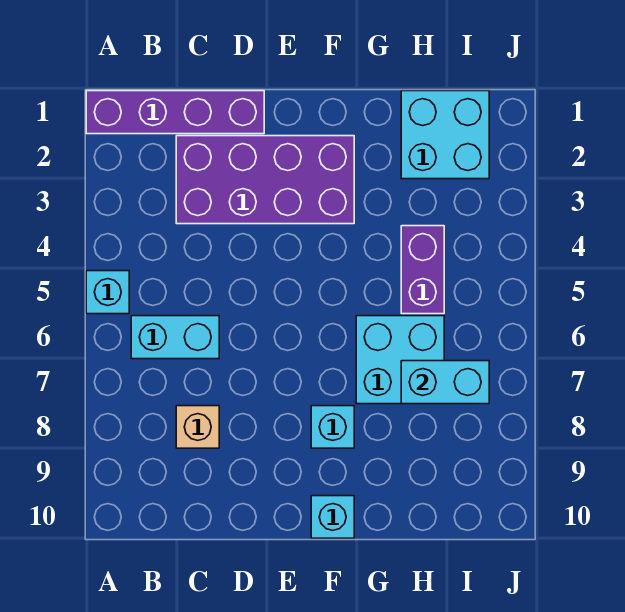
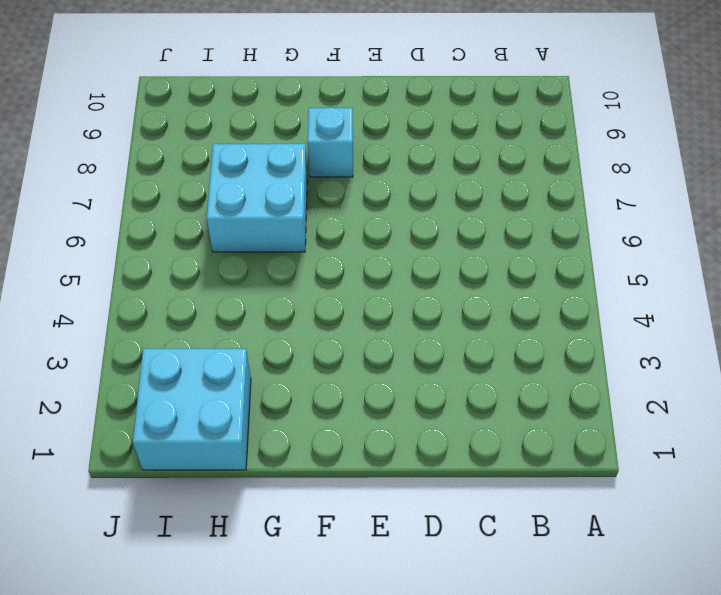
none -> purple 1x4 brick [86,91,264,134]
none -> cyan 1x1 brick [86,271,129,314]

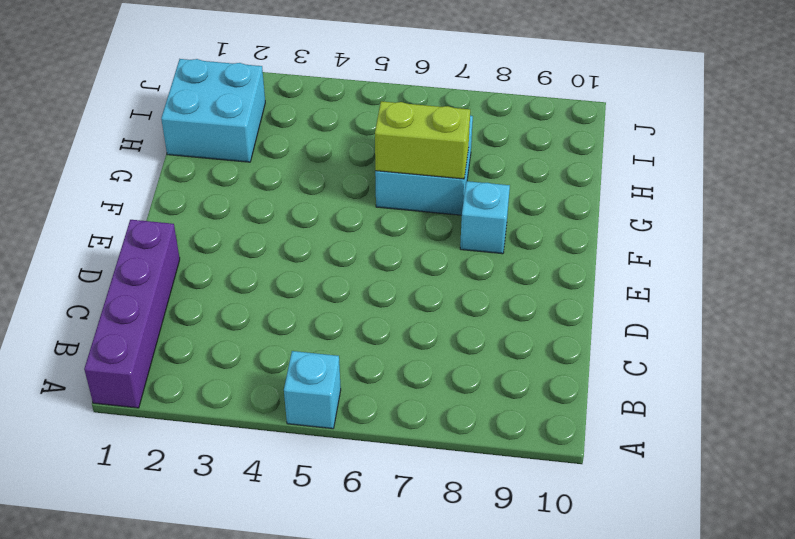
lime 1x2 brick [375,101,470,179] -> none
none -> cyan 1x2 brick [131,316,219,359]
none -> purple 2x4 brick [176,136,354,224]

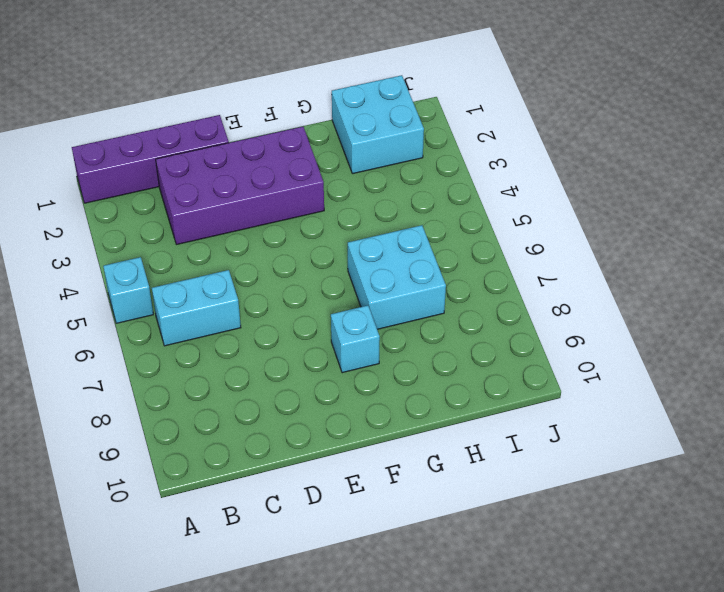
none -> tan 1x1 brick [176,406,219,448]
none -> cyan 1x1 brick [311,496,354,538]

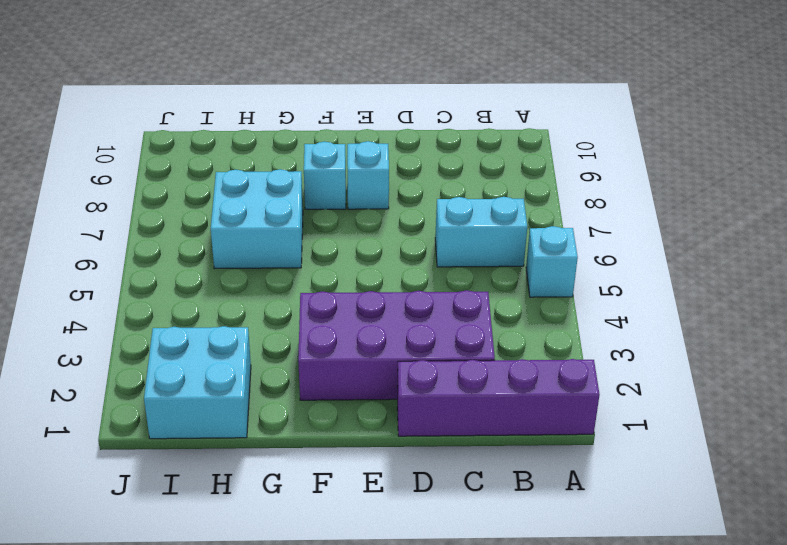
cyan 1x1 brick [347,141,389,209] -> cyan 1x1 brick moved to [311,496,354,538]
none -> tan 1x1 brick [176,406,219,448]
none -> purple 1x2 brick [401,226,444,314]

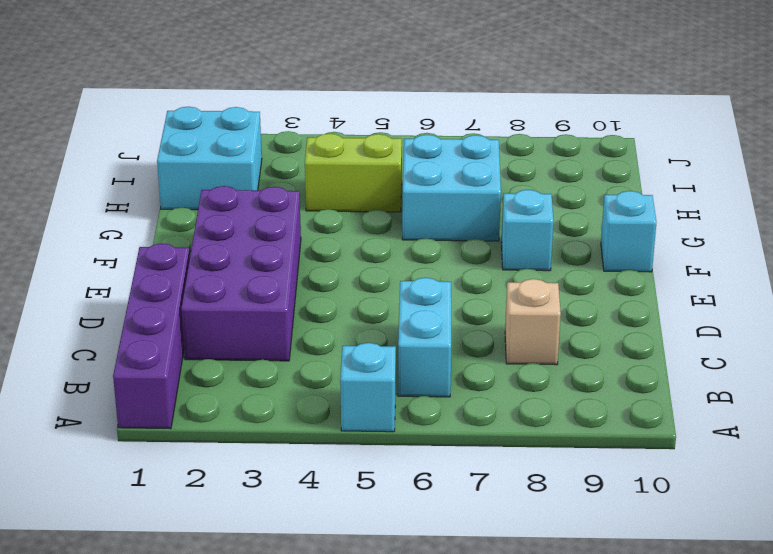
lime 1x2 brick [305,133,402,212] -> purple 1x2 brick [401,226,444,314]
none -> cyan 1x2 brick [401,361,489,404]

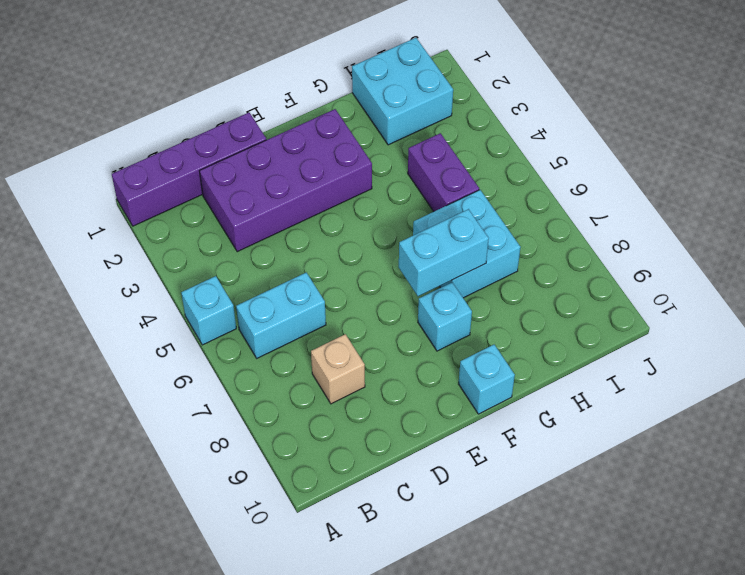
cyan 1x2 brick [399,209,489,296] -> cyan 1x2 brick moved to [401,361,489,404]

